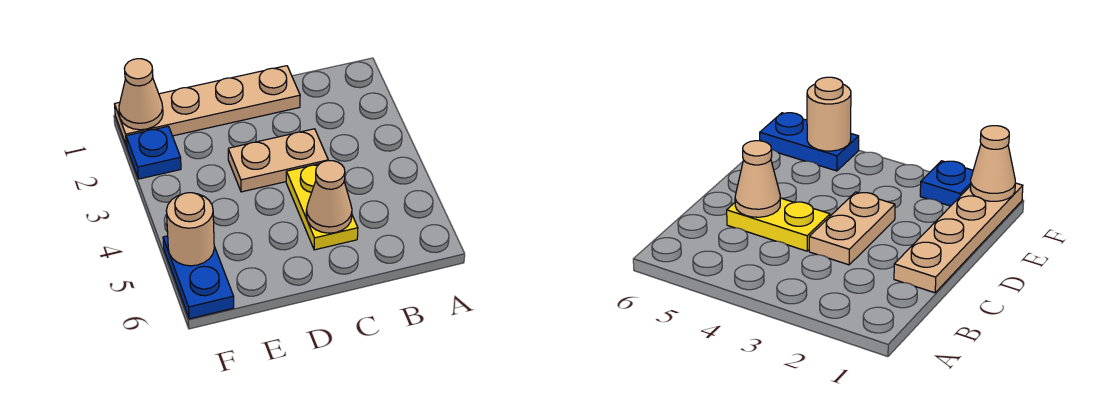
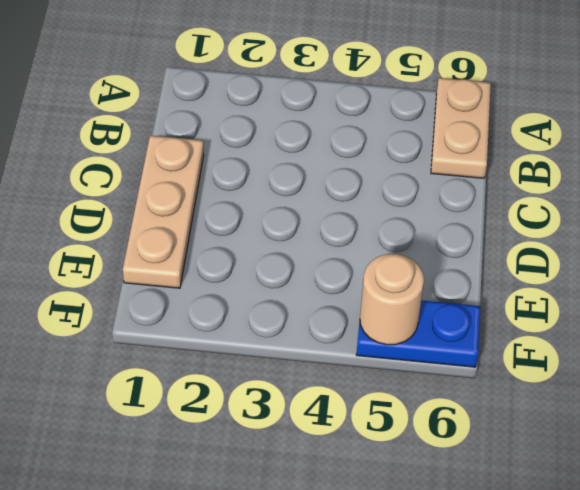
tan 1x2 plate [431,78,491,178] -> tan 1x2 plate moved to [228,129,328,192]
tan 1x3 plate [123,135,204,288] -> tan 1x4 plate [115,66,300,146]
none -> yellow 1x2 plate [286,164,358,250]
none -> blue 1x1 plate [126,126,181,179]

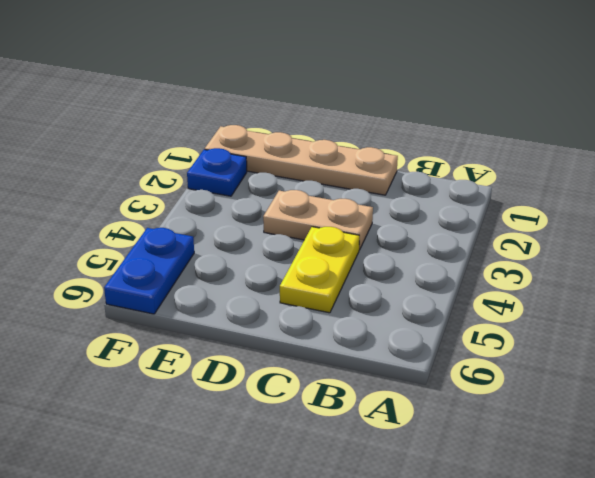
none -> tan 1x1 cone [306,161,352,233]
none -> tan 1x1 cone [119,59,163,130]

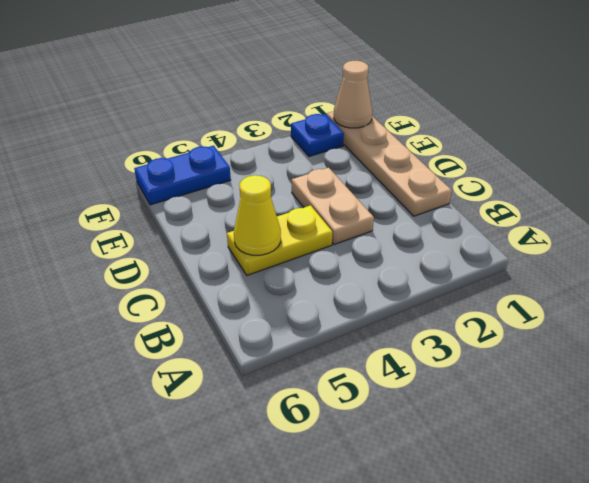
yellow 1x1 cone [234,175,281,255] -> tan 1x1 cone [306,161,352,233]
none -> tan 1x1 round brick [166,193,214,266]

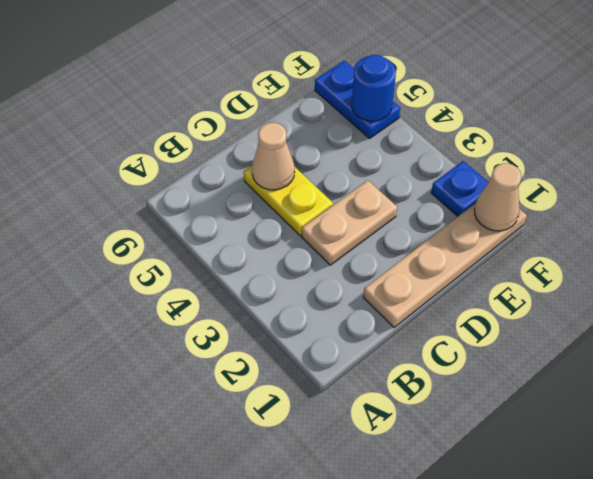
blue 1x1 round brick [352,55,396,121] -> tan 1x1 round brick [166,193,214,266]

